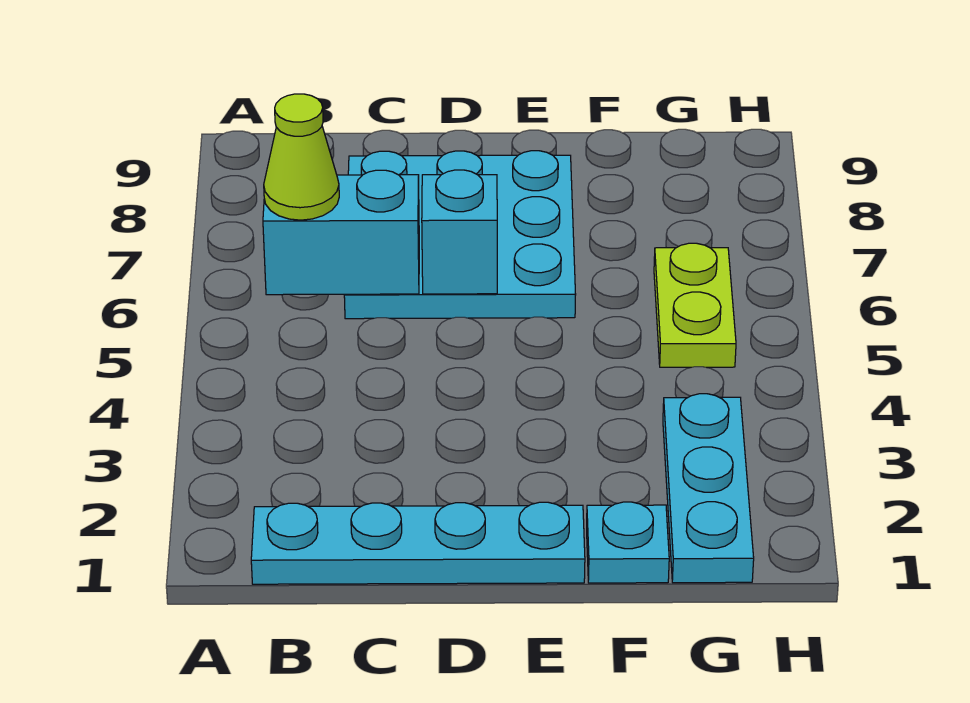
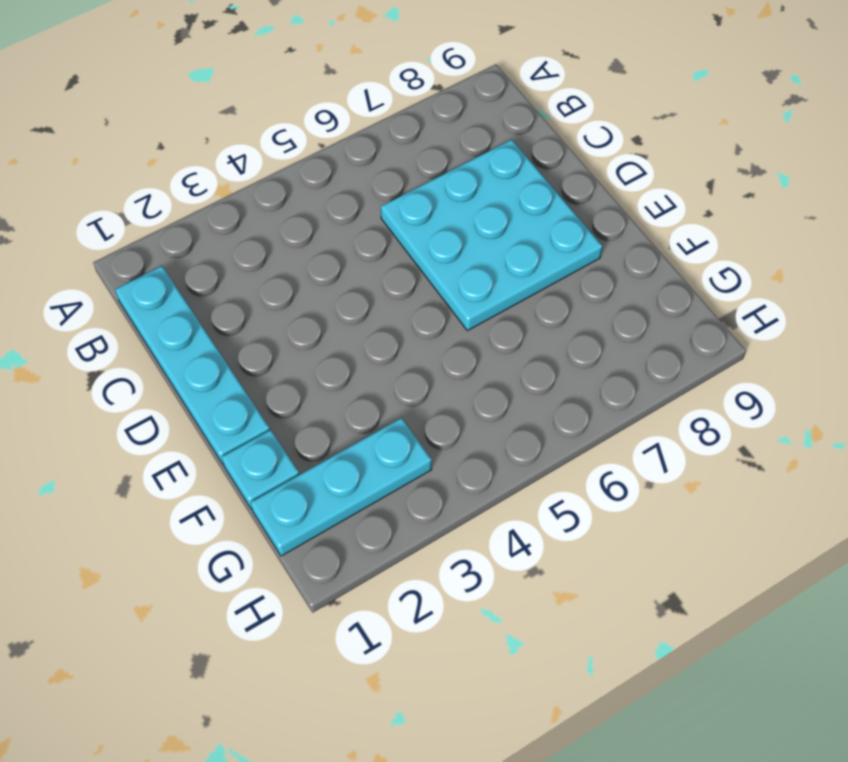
none -> lime 1x2 plate [654,243,736,367]
none -> cyan 1x2 brick [263,170,419,295]

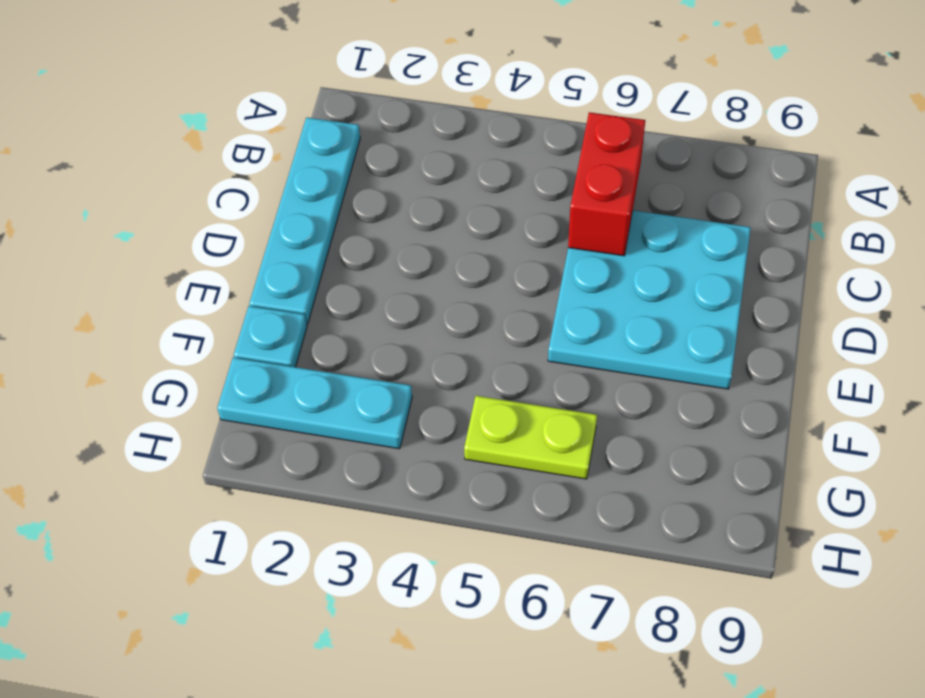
red 1x2 brick [568,112,645,256] -> cyan 1x2 brick [263,170,419,295]
none -> cyan 1x1 brick [422,170,497,294]
none -> lime 1x1 cone [264,94,339,220]

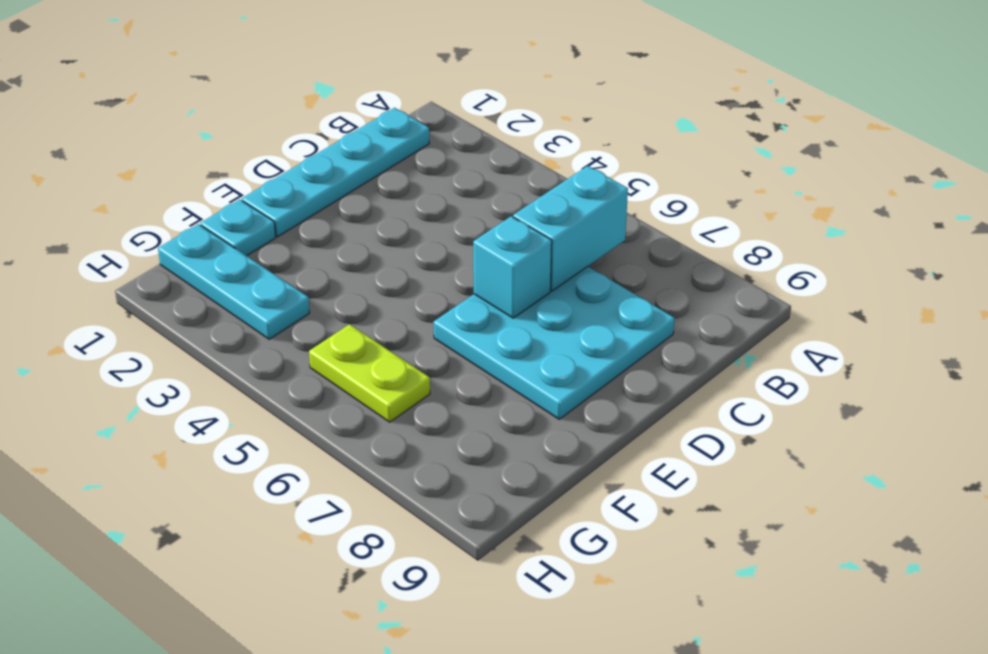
none -> lime 1x1 cone [264,94,339,220]

